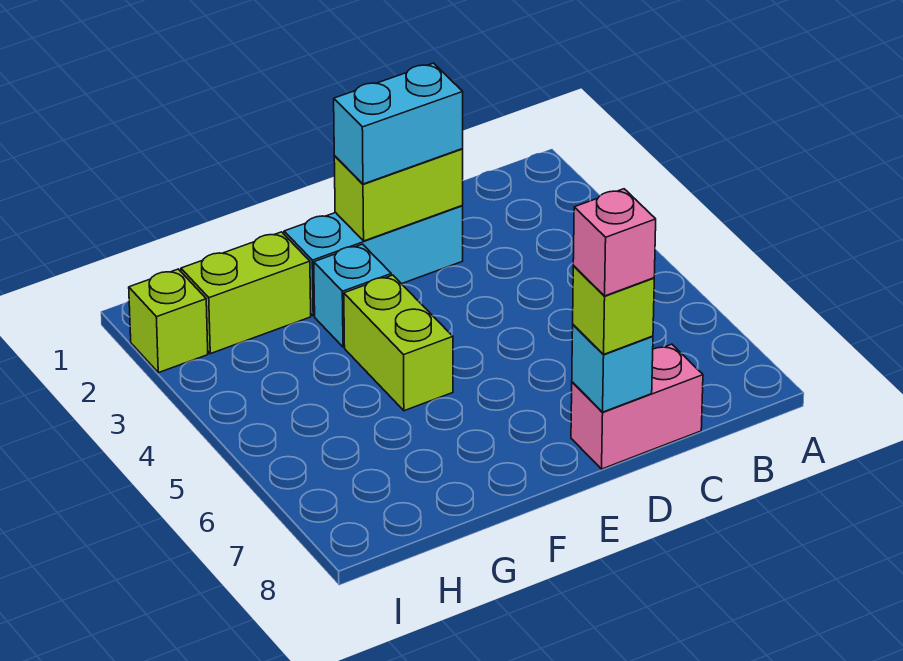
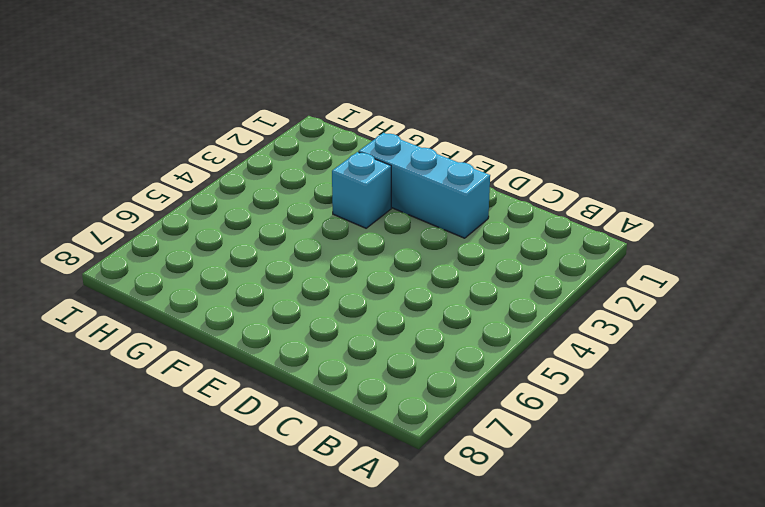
none -> pink 1x2 brick [571,344,703,469]
none -> lime 1x2 brick [344,275,453,411]

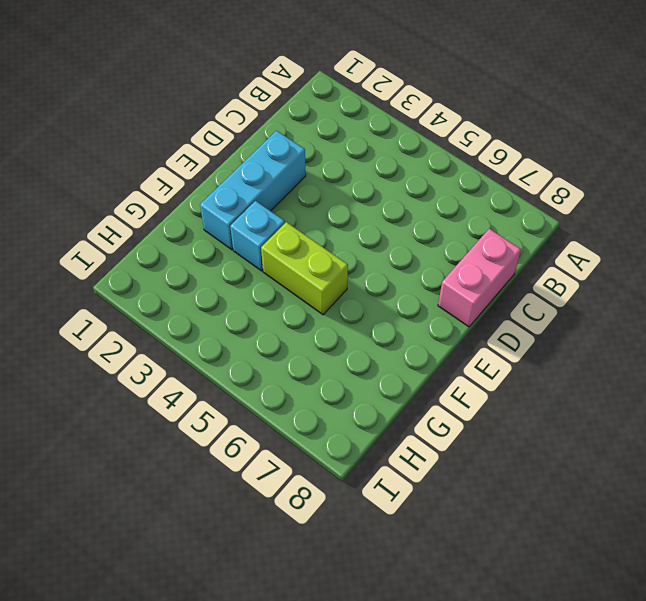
none -> lime 1x2 brick [181,232,311,354]
none -> lime 1x1 brick [129,269,208,373]

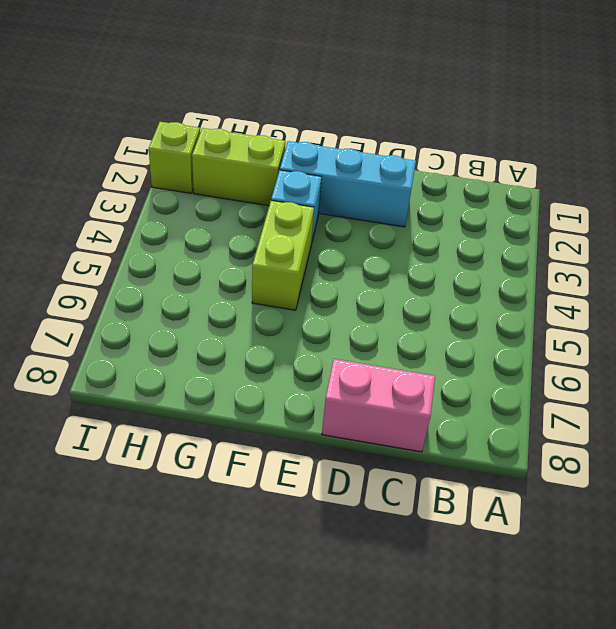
none -> lime 1x2 brick [334,149,463,241]
none -> cyan 1x1 brick [572,325,653,412]

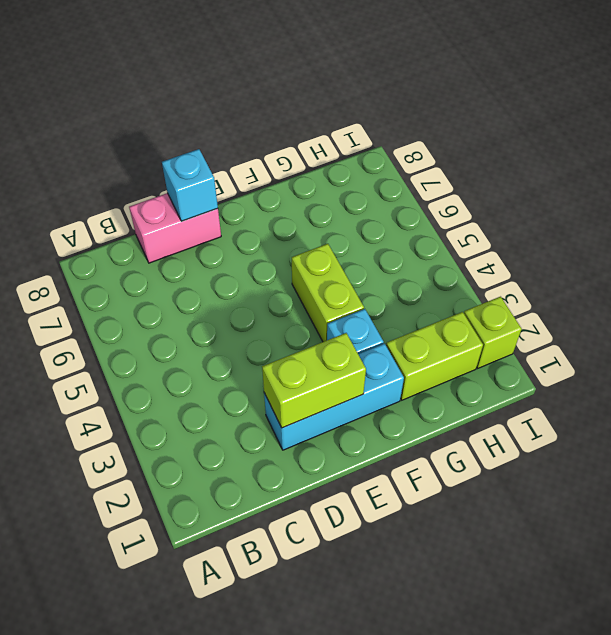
none -> cyan 1x2 brick [334,63,463,184]
none -> lime 1x1 brick [573,266,654,355]

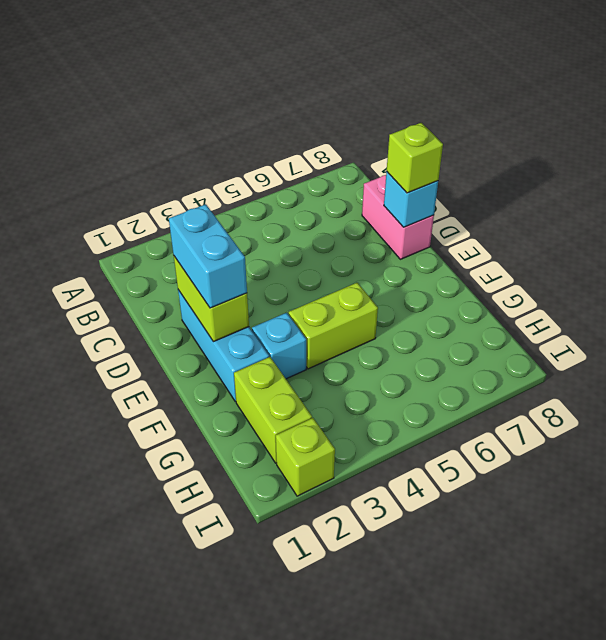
none -> pink 1x1 brick [573,189,656,296]

